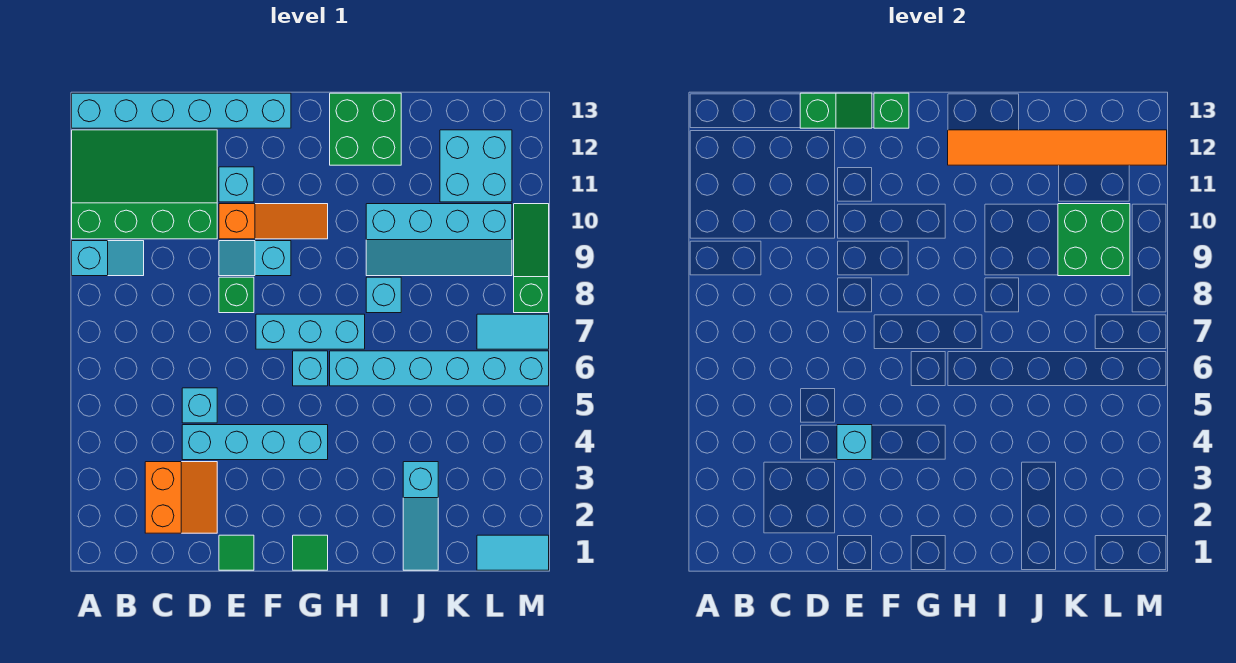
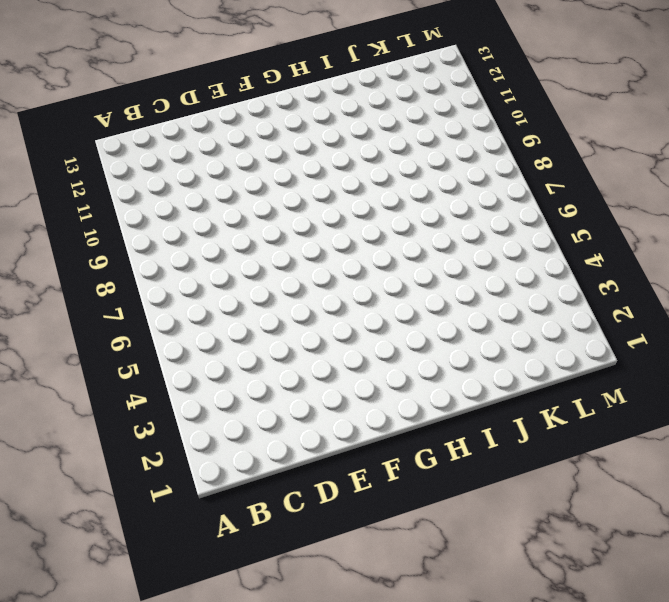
none -> cyan 1x2 slope [72,241,144,276]
none -> green 3x4 slope [72,130,217,239]
none -> cyan 1x6 brick [72,93,291,128]

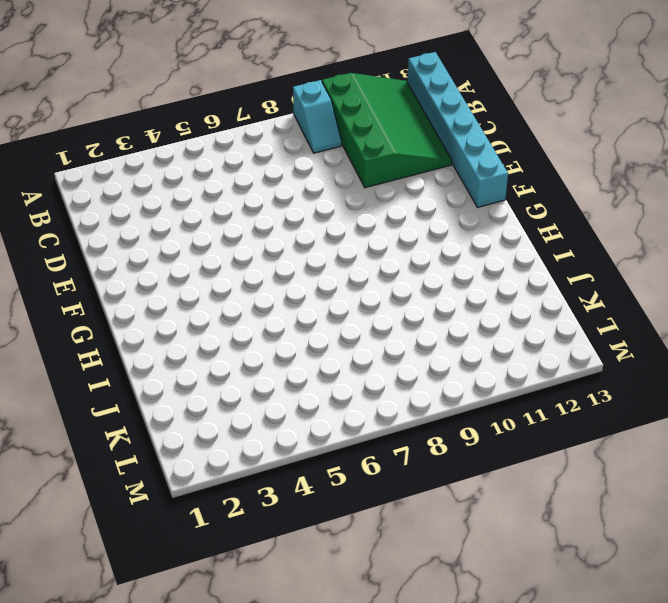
none -> orange 2x2 slope [145,462,217,533]
none -> cyan 1x4 brick [182,425,328,460]
none -> cyan 1x1 brick [182,388,217,423]

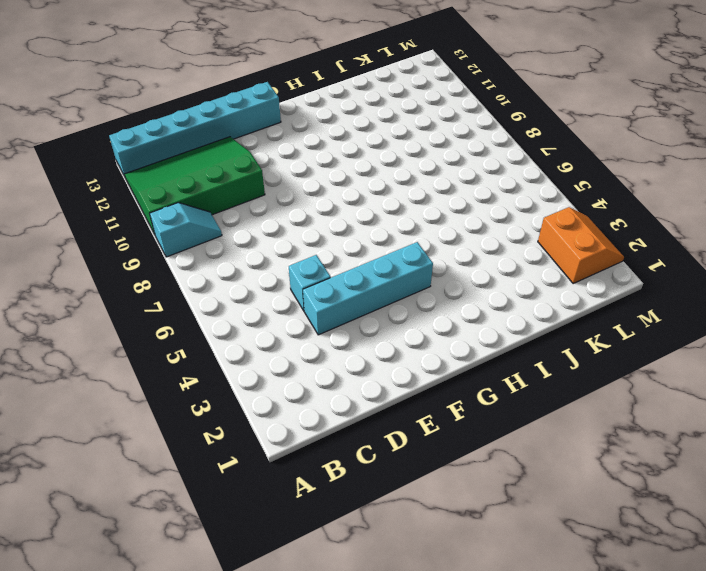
orange 2x2 slope [538,207,624,283] -> orange 2x2 slope moved to [145,462,217,533]
none -> green 1x1 tile [219,535,254,570]
none -> green 1x1 brick [219,277,254,313]
none -> cyan 1x2 slope [219,241,291,276]

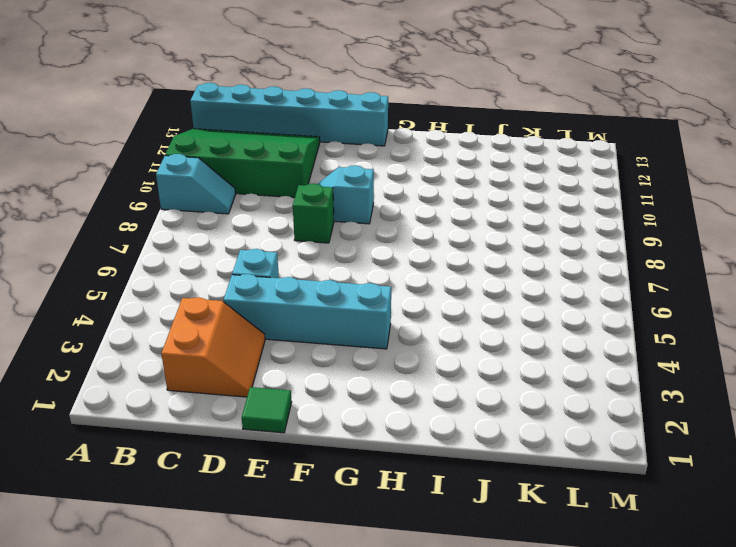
none -> orange 1x3 slope [219,204,328,239]
none -> cyan 1x1 brick [219,167,254,202]
none -> cyan 1x3 brick [256,314,365,349]

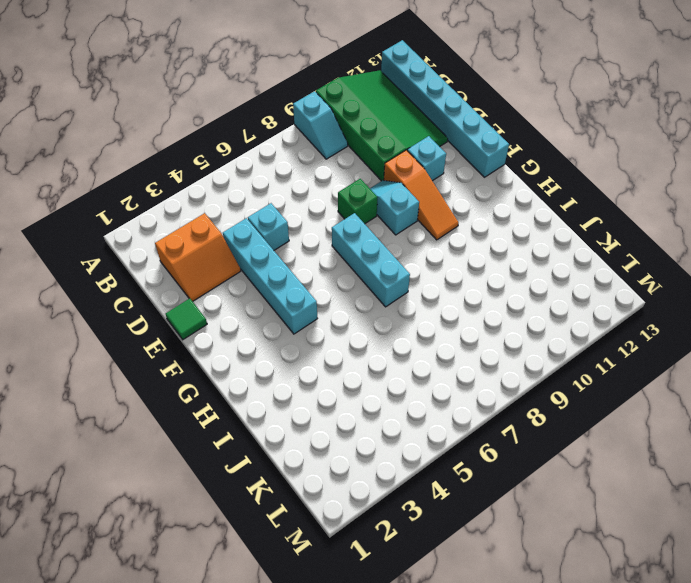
none -> green 1x1 tile [293,535,328,570]
none -> cyan 1x1 brick [293,351,328,386]
none -> cyan 1x6 brick [330,351,549,386]

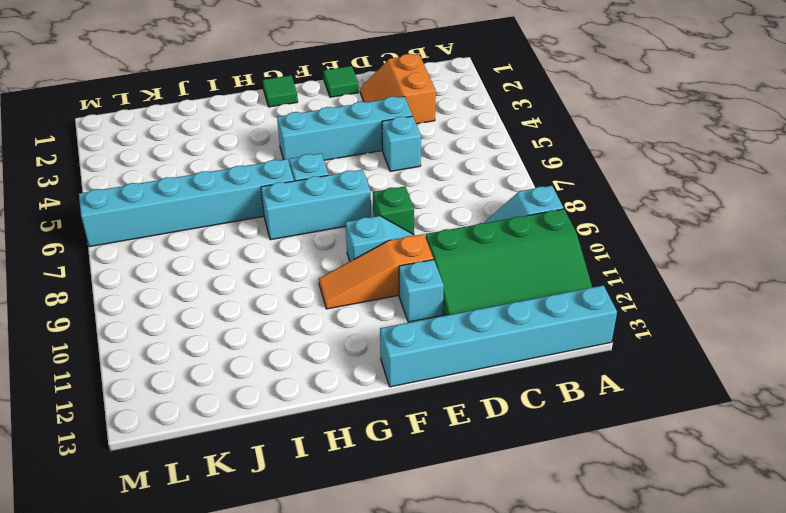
none -> green 2x2 brick [330,93,401,165]
none -> cyan 1x1 brick [366,277,401,313]
none -> cyan 2x4 slope [366,204,512,276]

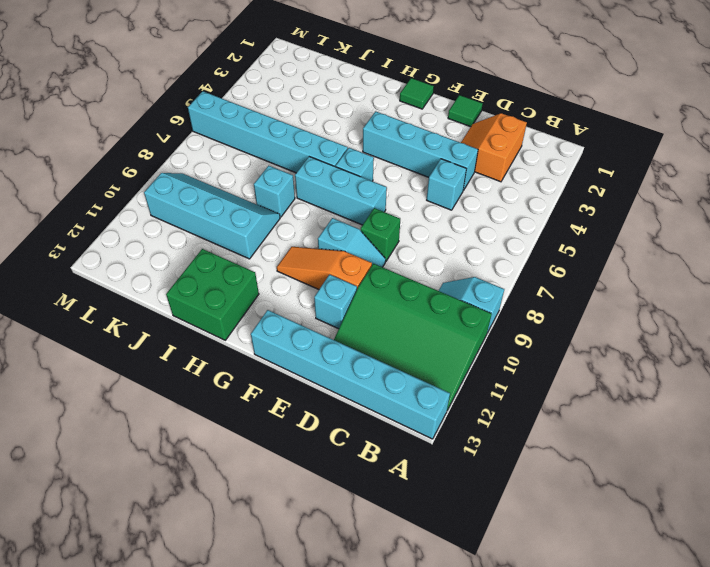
none -> cyan 1x3 slope [403,462,438,570]
none -> cyan 2x2 brick [440,130,512,202]
none -> cyan 1x2 tile [477,535,549,570]

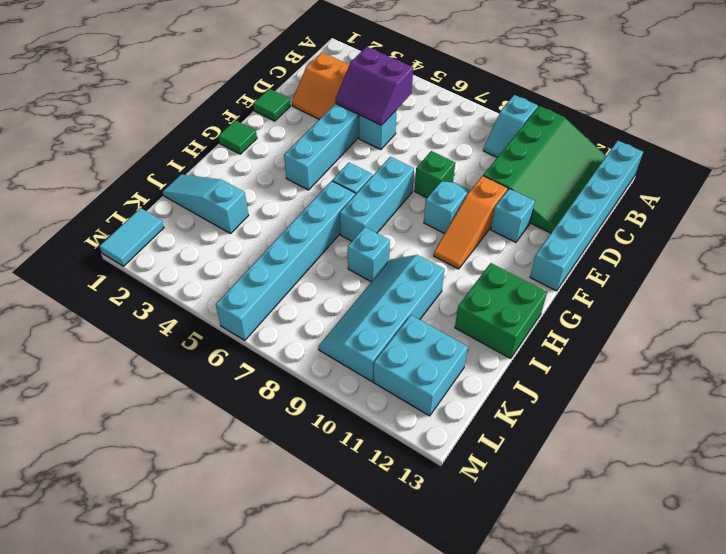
purple 2x2 slope [335,47,413,125] -> none
none -> cyan 1x2 tile [477,314,549,349]
none -> green 1x3 slope [514,204,549,313]
none -> green 1x2 slope [800,93,872,128]

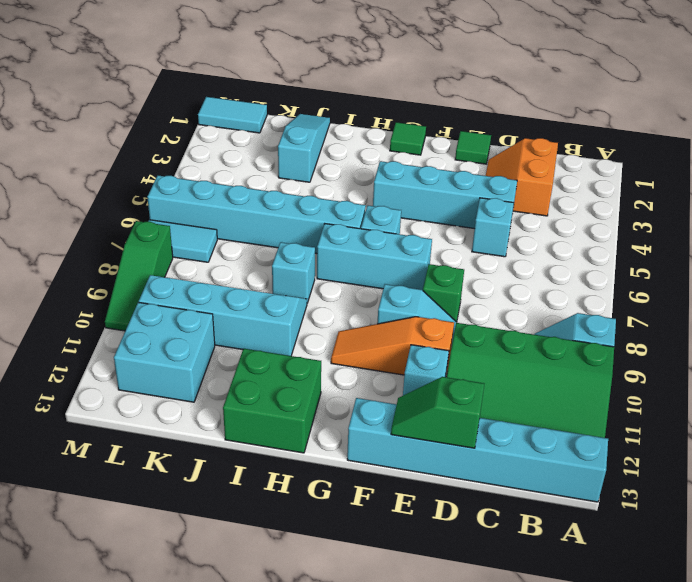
none -> cyan 1x1 brick [837,425,872,460]
none -> green 1x1 brick [874,93,909,128]
none -> orange 1x6 tile [948,130,1167,165]

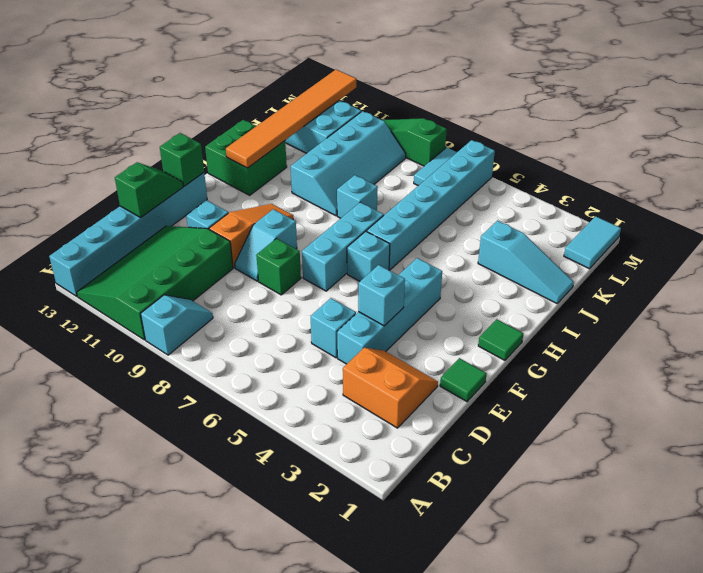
none -> green 2x2 brick [1058,204,1130,276]

